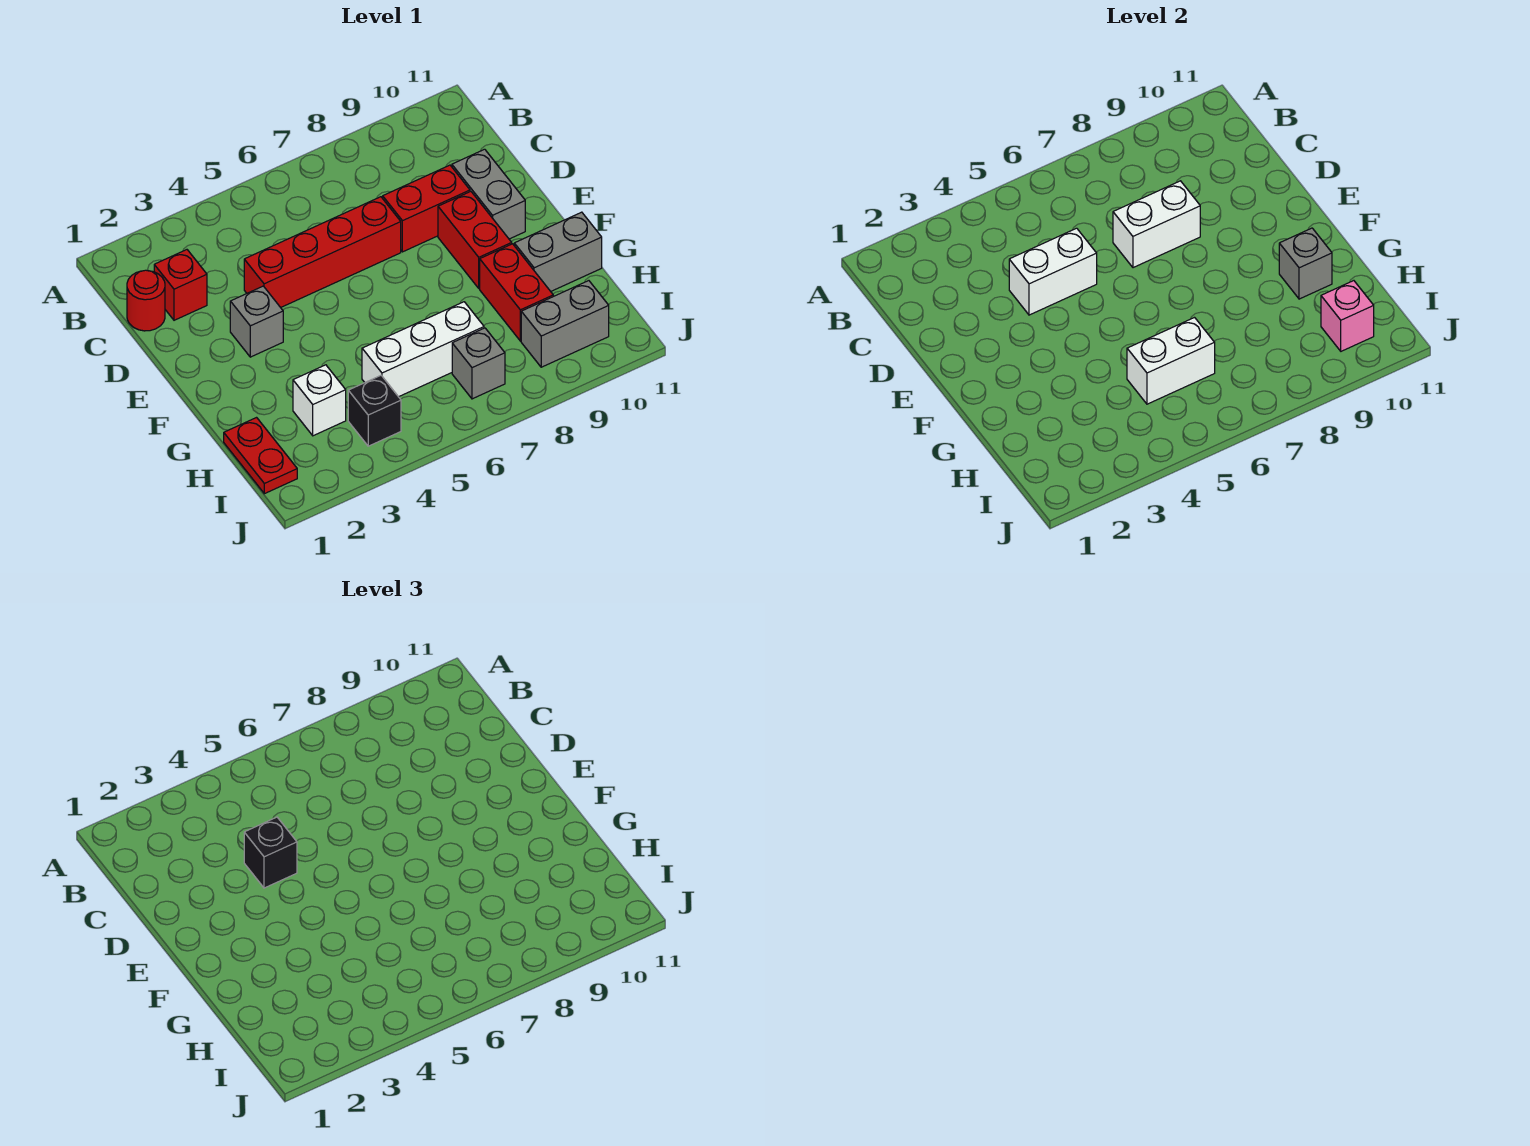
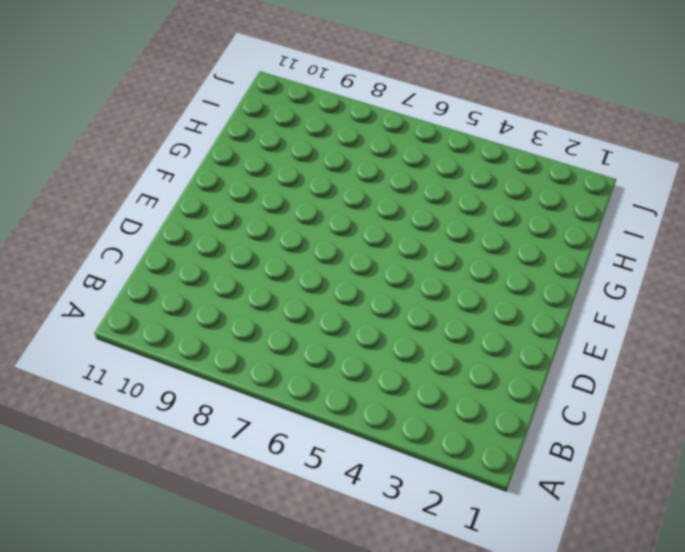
none -> red 1x1 round brick [127,270,165,331]
none -> red 1x1 brick [154,250,207,320]
none -> red 1x4 brick [244,197,401,308]

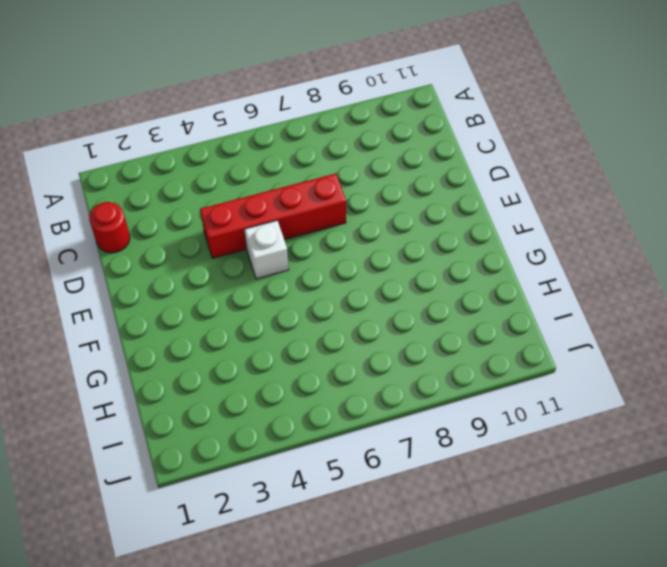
white 1x1 brick [244,221,289,279] -> white 1x1 brick moved to [293,365,346,436]
none -> red 1x1 brick [154,250,207,320]
none -> red 1x2 brick [383,165,470,252]
none -> grey 1x2 brick [452,149,525,239]

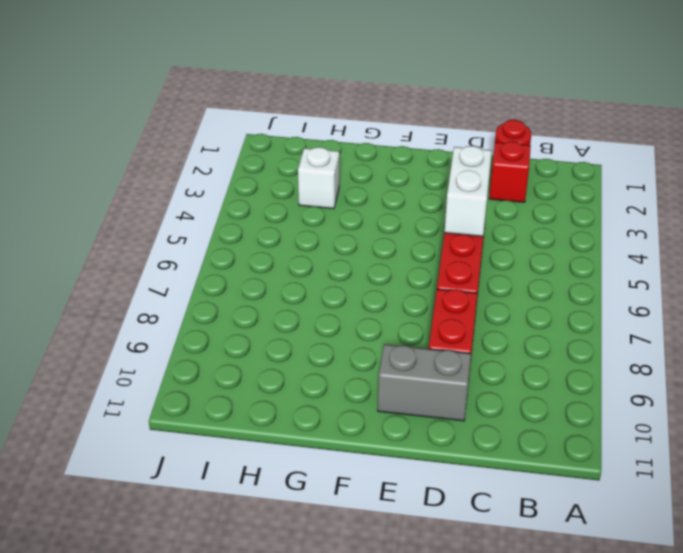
none -> grey 1x1 brick [230,286,283,357]
none -> red 1x2 brick [438,191,512,288]
none -> red 1x2 brick [480,244,553,341]

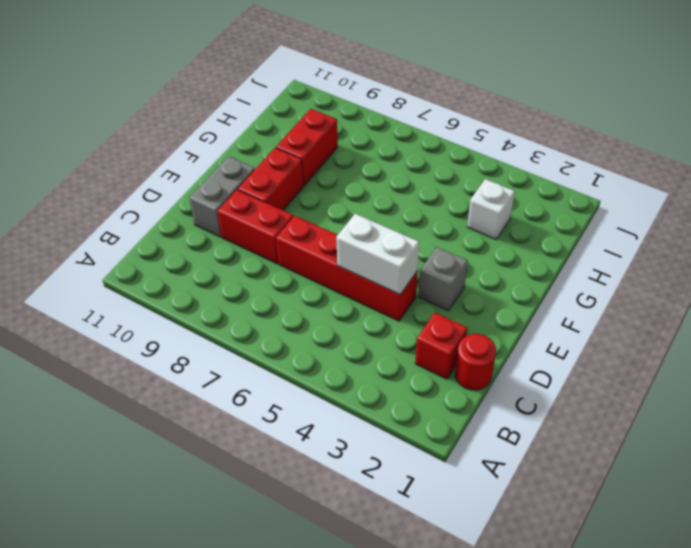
none -> grey 1x2 brick [514,212,602,291]
none -> red 1x2 plate [224,418,297,494]
none -> white 1x3 brick [362,302,484,397]

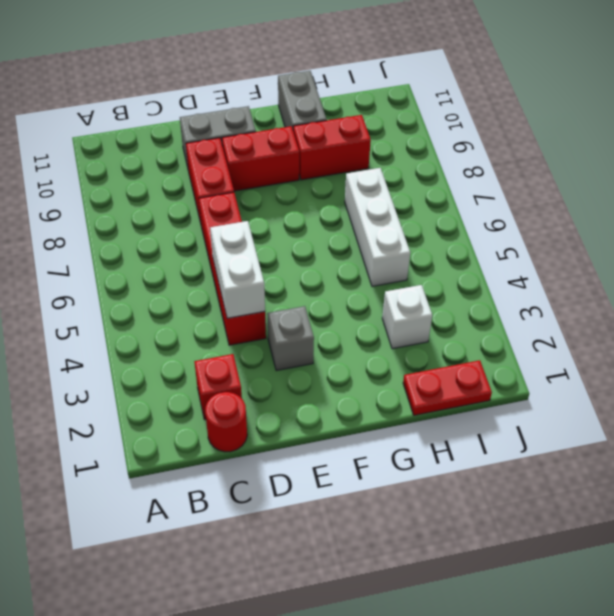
none -> black 1x1 brick [348,375,401,446]
none -> grey 1x1 brick [452,328,505,399]
none -> grey 1x2 brick [521,281,609,367]

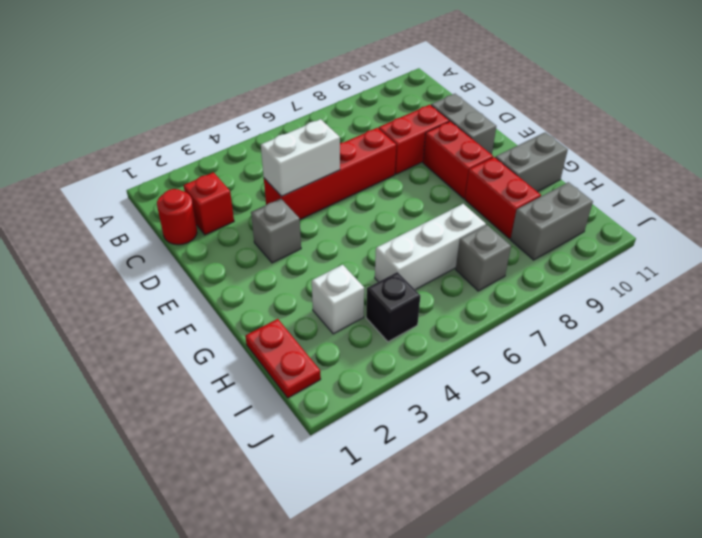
none -> white 1x2 brick [1113,181,1200,268]
none -> grey 1x1 brick [1279,228,1332,299]
none -> white 1x2 brick [1127,318,1215,404]

